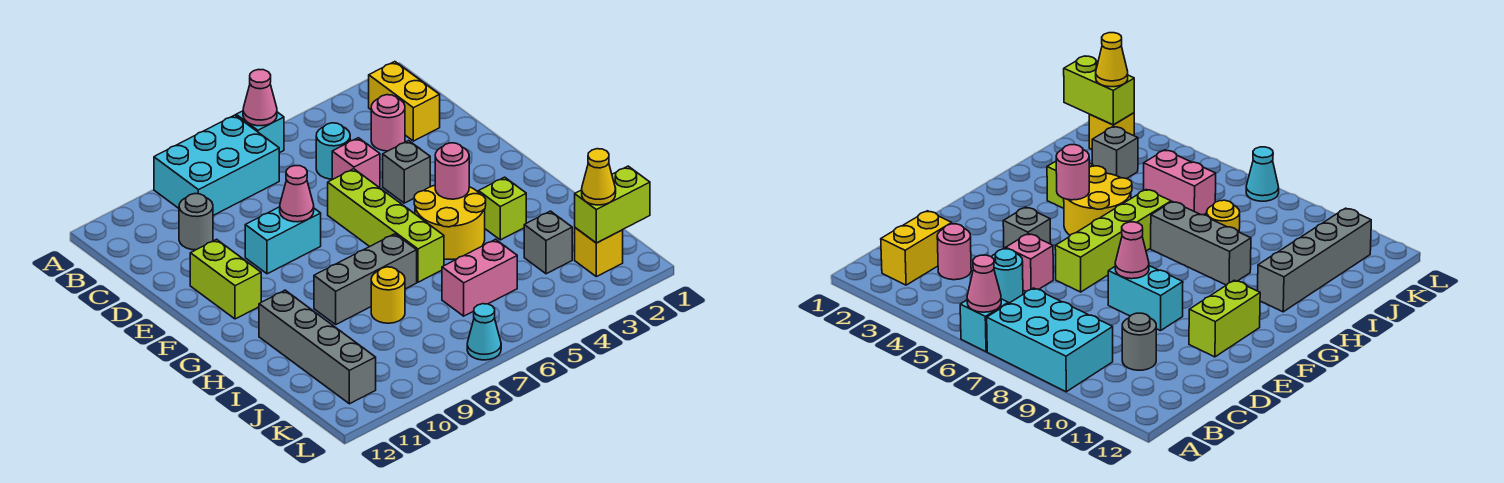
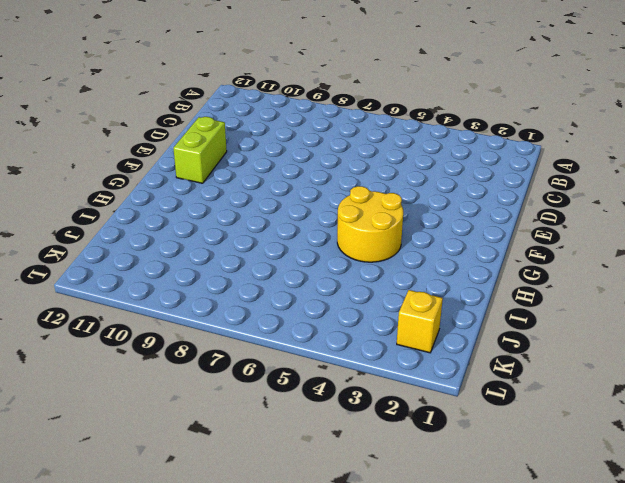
none -> cyan 1x1 brick [236,111,284,153]
none -> cyan 2x3 brick [154,115,279,215]
none -> yellow 1x2 brick [369,62,440,141]

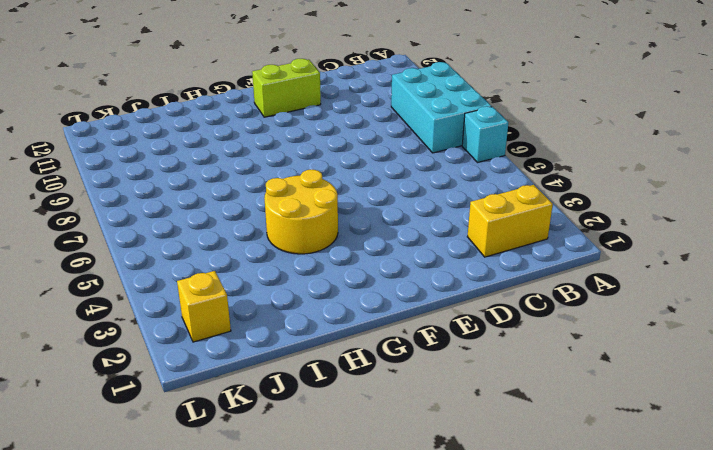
none -> pink 1x1 round brick [371,95,405,151]
none -> cyan 1x1 round brick [316,123,350,179]
none -> grey 1x1 round brick [179,194,213,250]

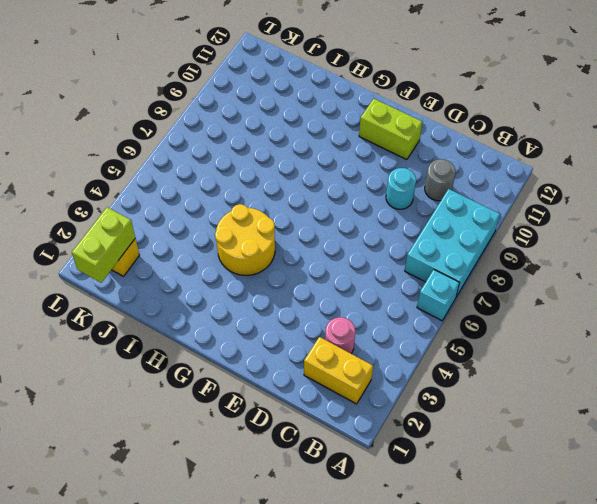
cyan 1x1 round brick [386,168,416,209] -> cyan 1x1 round brick moved to [316,123,350,179]
none -> pink 1x1 brick [332,138,380,187]
none -> grey 1x1 brick [383,141,430,203]
none -> lime 1x4 brick [328,169,444,282]

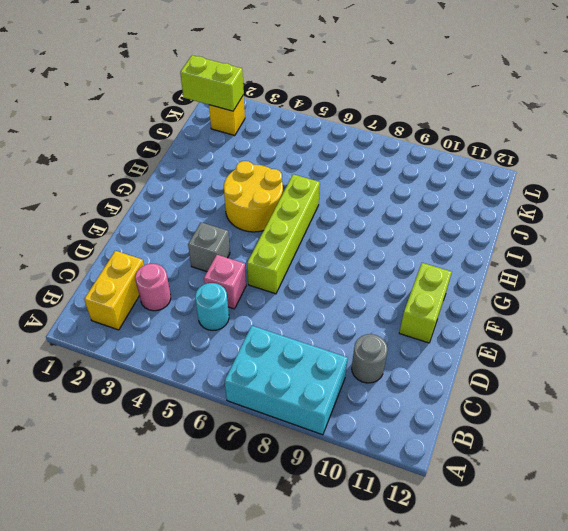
none -> cyan 1x1 brick [236,111,284,153]
none -> cyan 1x2 brick [245,207,321,274]
none -> lime 1x1 brick [479,177,526,240]

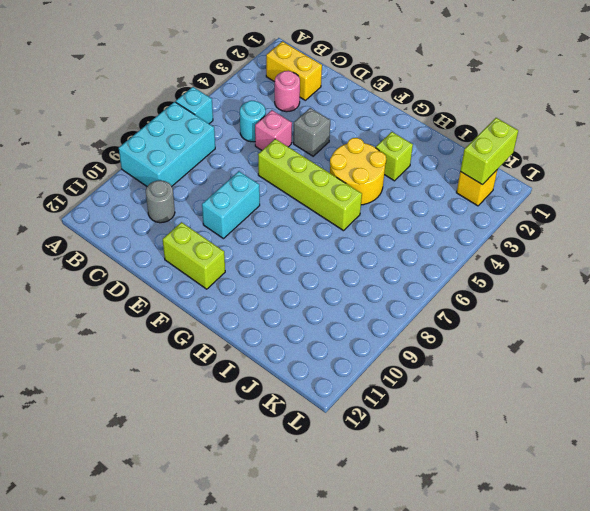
none -> grey 1x3 brick [314,234,417,324]
none -> grey 1x4 brick [259,290,376,404]
none -> yellow 1x1 round brick [371,267,405,323]

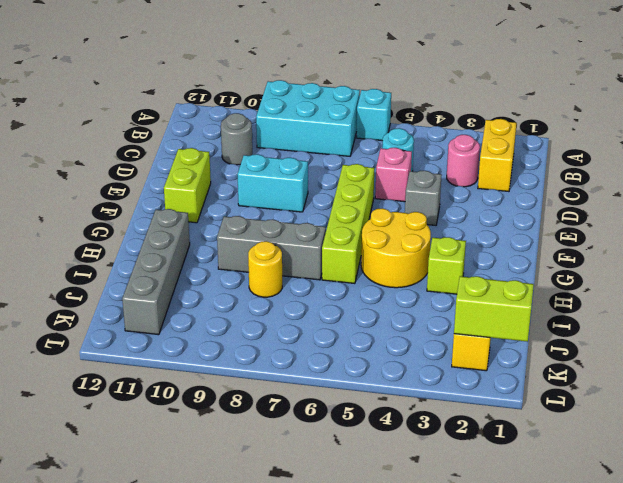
none -> grey 1x1 brick [524,211,572,274]
none -> pink 1x2 brick [442,239,517,316]
none -> cyan 1x1 cone [467,304,501,360]

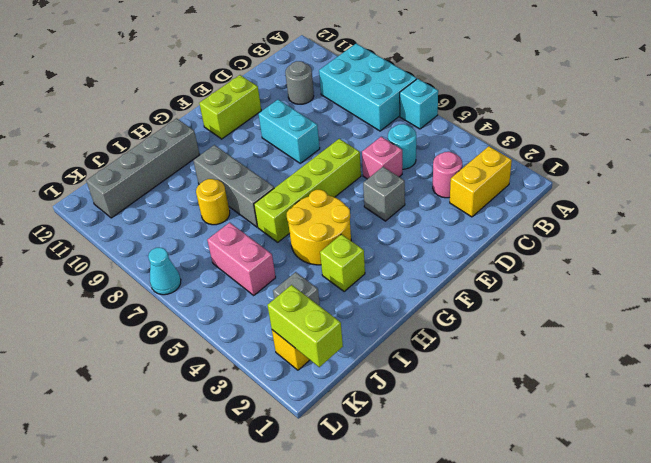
none -> pink 1x1 cone [243,70,277,126]
none -> pink 1x1 cone [280,166,314,222]
none -> pink 1x1 round brick [435,143,469,199]

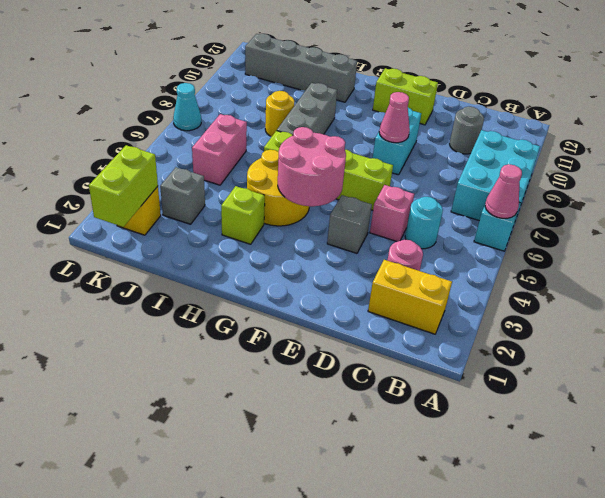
pink 2x2 round brick [278,127,346,206] -> pink 1x1 round brick [435,143,469,199]
none -> yellow 1x1 cone [582,149,616,205]

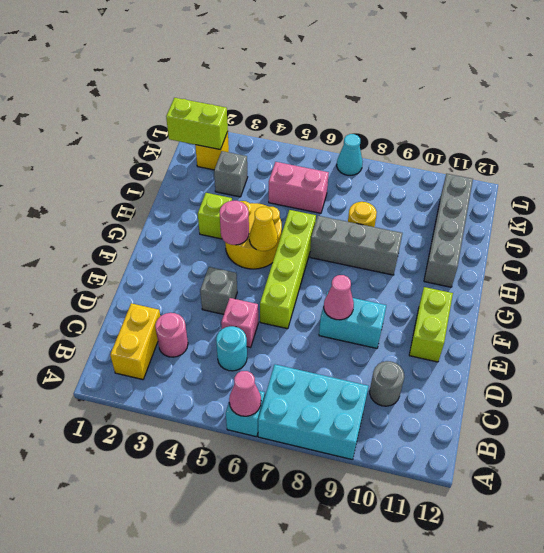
yellow 1x1 cone [249,207,278,251] -> yellow 1x1 cone moved to [582,149,616,205]

